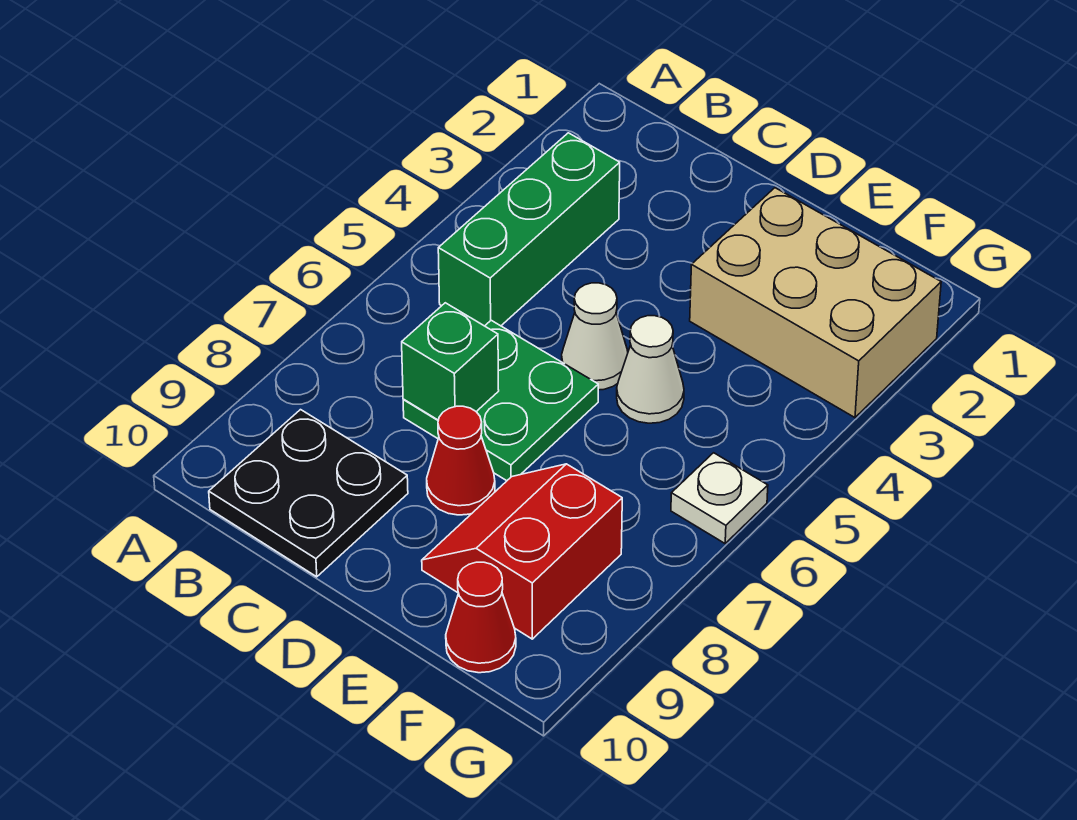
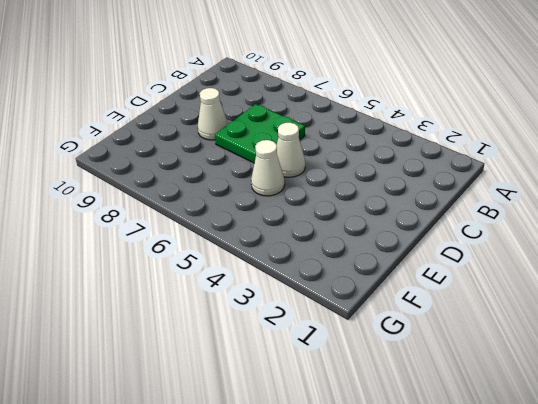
white 1x1 cone [198,88,228,140] -> red 1x1 cone [427,406,495,515]
none -> green 1x3 brick [438,133,620,326]
none -> black 2x2 plate [209,410,408,577]

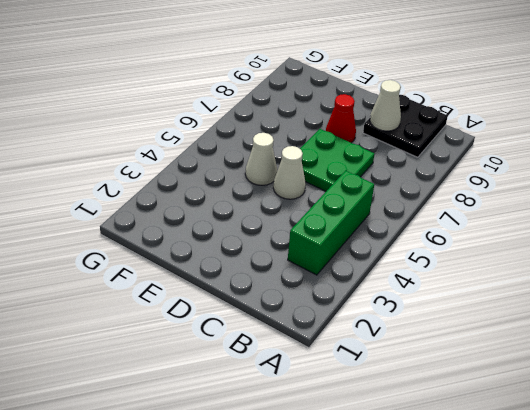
white 1x1 cone [370,80,401,131] -> none
none -> tan 2x3 brick [690,188,941,418]
none -> red 2x2 slope [422,464,622,639]

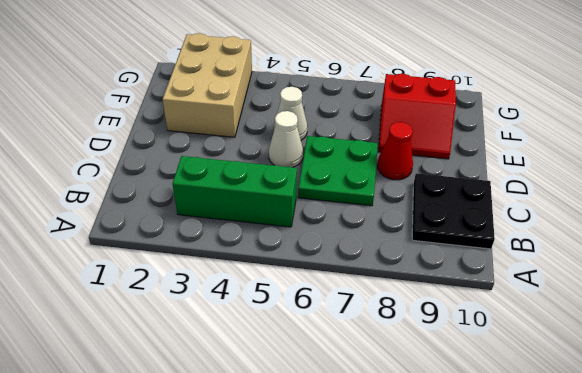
none -> red 1x1 cone [446,562,516,673]
none -> white 1x1 plate [671,453,768,543]

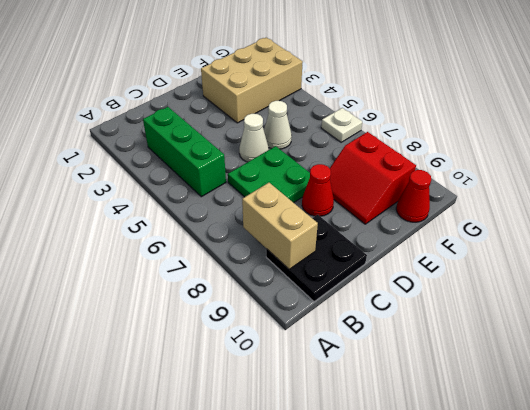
tan 1x2 brick [242,183,318,269] -> none
none -> green 1x1 brick [402,303,499,420]

